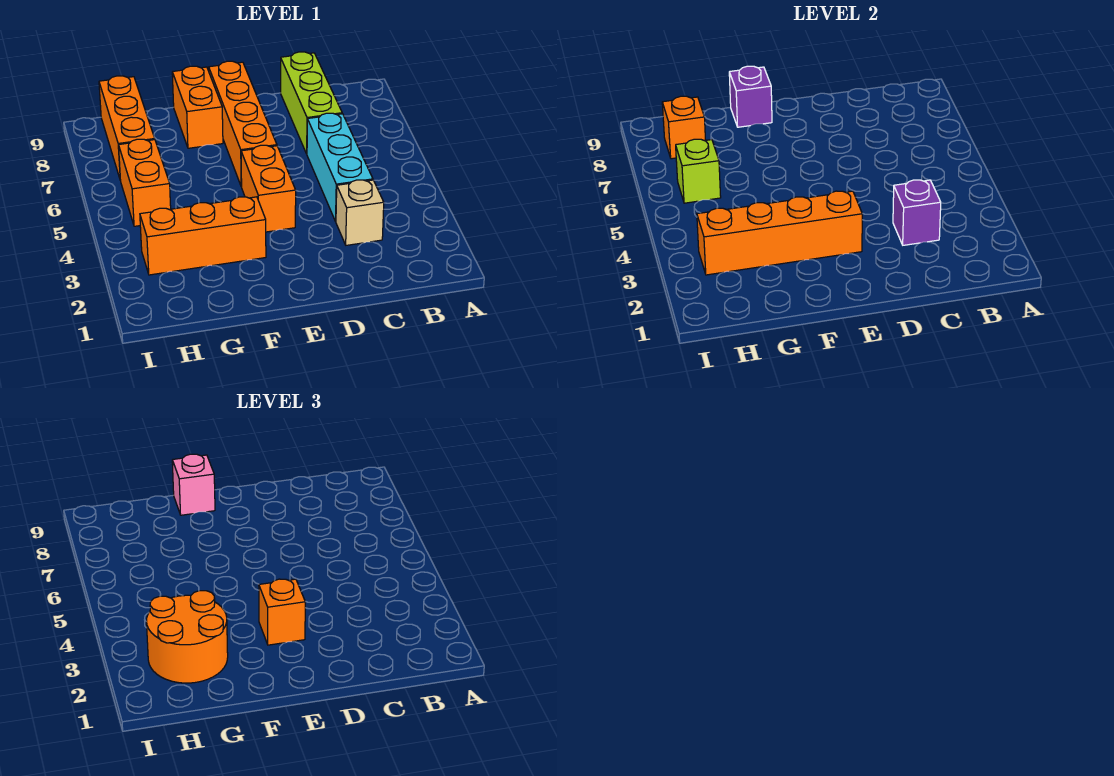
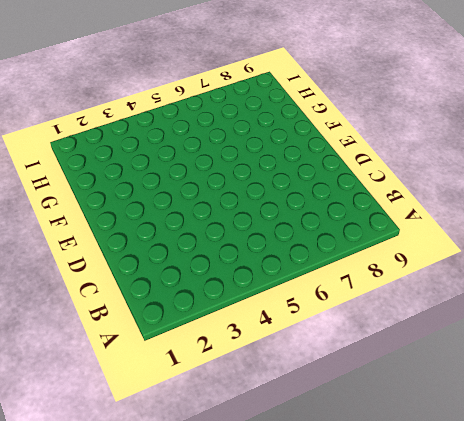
none -> tan 1x1 brick [336,180,384,245]
none -> cyan 1x3 brick [307,113,373,221]
none -> lime 1x3 brick [281,52,342,154]

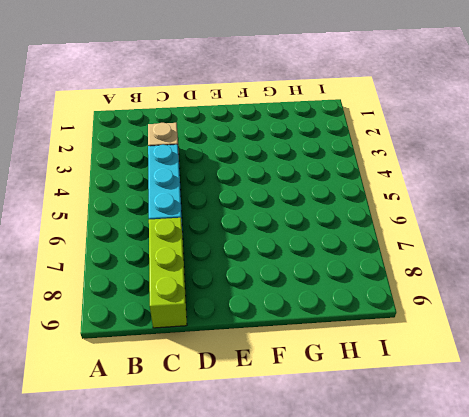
none -> orange 1x2 brick [241,145,296,232]
none -> orange 1x4 brick [209,61,277,187]
none -> orange 1x3 brick [140,197,266,275]

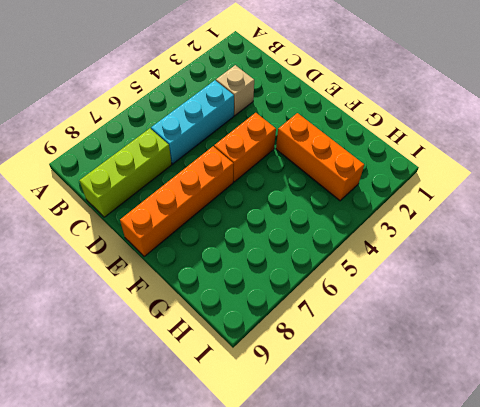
none -> orange 1x2 brick [172,66,223,148]
none -> orange 1x2 brick [119,139,171,226]
none -> orange 1x3 brick [99,76,155,178]

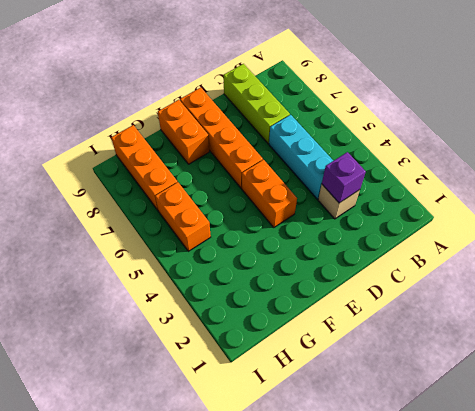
none -> orange 1x3 brick [140,197,266,275]
none -> orange 1x4 brick [697,191,862,275]
none -> purple 1x1 brick [729,66,772,127]

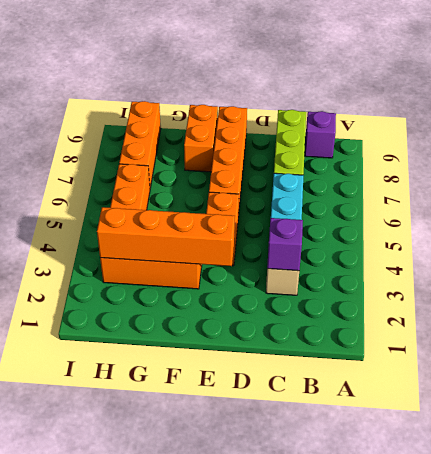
purple 1x1 brick [305,111,336,158] -> purple 1x1 brick moved to [729,66,772,127]
none -> lime 1x1 brick [676,139,721,203]
none -> orange 1x1 brick [662,96,705,159]
none -> orange 1x1 brick [259,579,305,645]

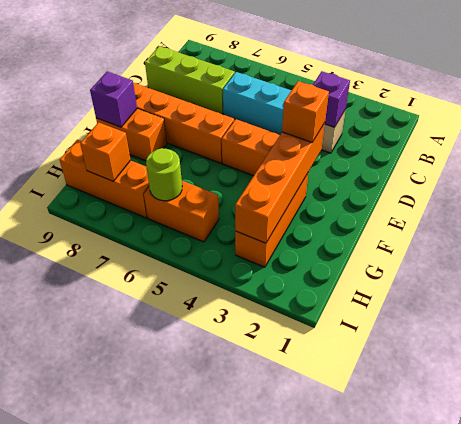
lime 1x1 round brick [146,148,182,201] -> lime 1x1 brick [676,139,721,203]
none -> pink 1x1 brick [172,454,215,515]
none -> orange 2x2 round brick [146,591,228,683]

